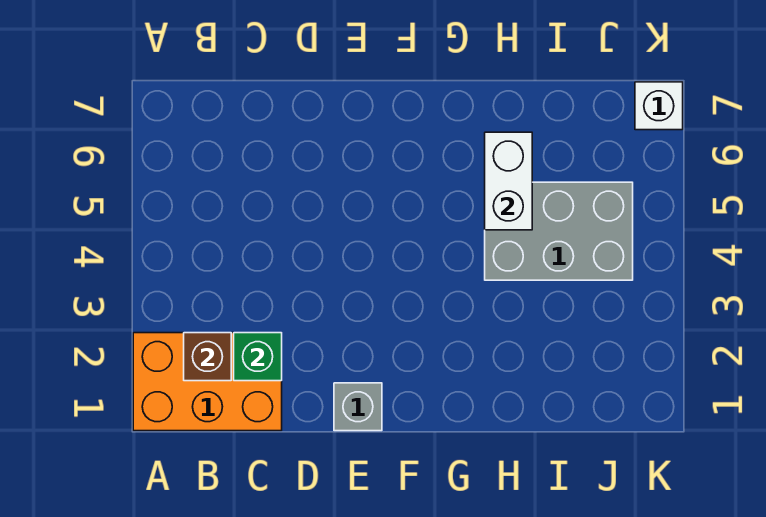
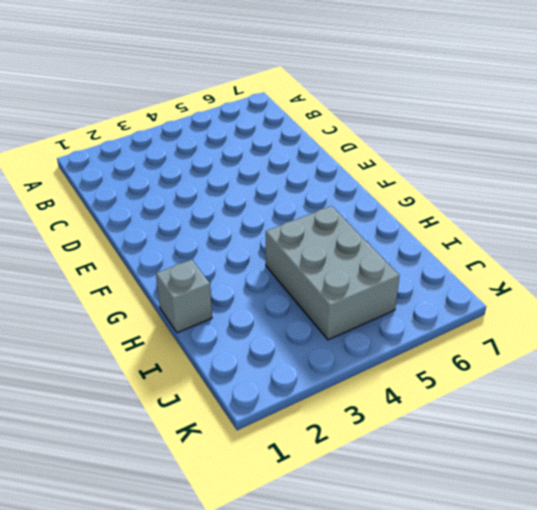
grey 1x1 brick [156,260,212,333] -> grey 1x1 brick moved to [334,383,382,431]
none -> orange 2x3 brick [133,333,282,431]
none -> white 1x1 brick [635,82,683,130]

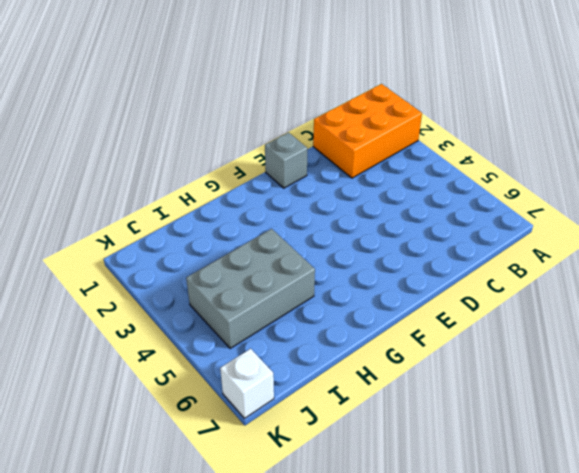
none -> brown 1x1 brick [184,333,231,381]
none -> green 1x1 brick [234,333,282,381]

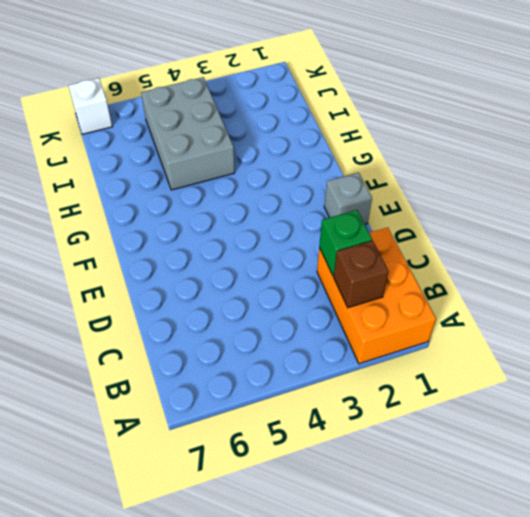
none -> white 1x2 brick [485,132,532,230]

